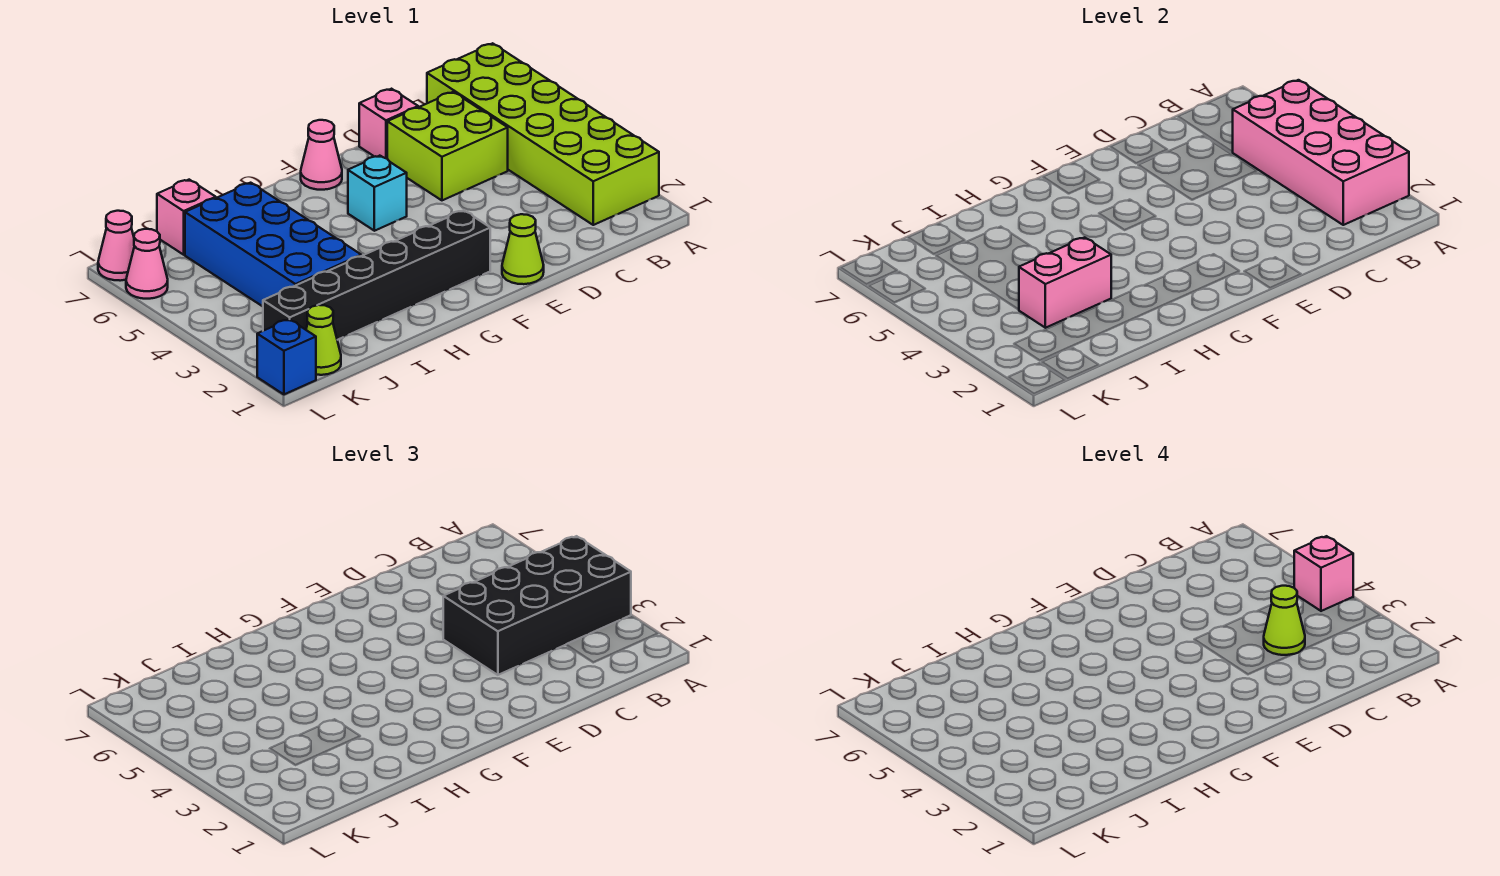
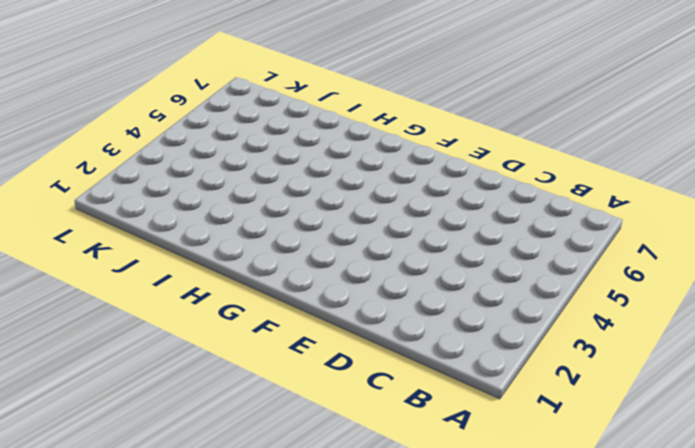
none -> lime 2x6 brick [427,43,659,225]
none -> lime 2x2 brick [387,92,508,200]
none -> pink 1x1 brick [359,89,418,159]

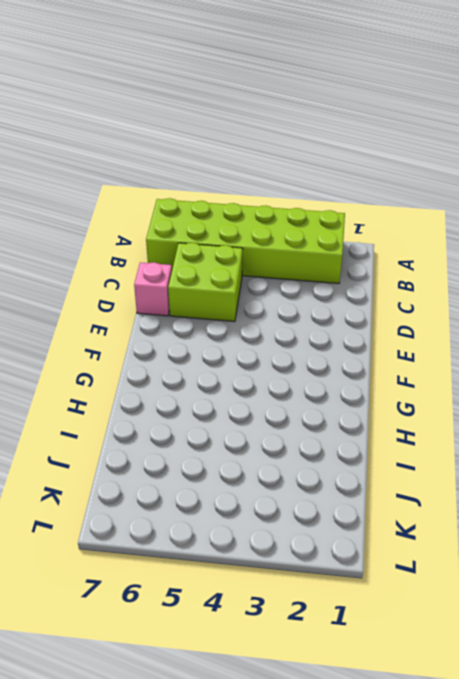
none -> lime 1x1 cone [502,214,544,284]
none -> black 1x6 brick [263,210,490,340]
none -> cyan 1x1 brick [348,156,407,231]

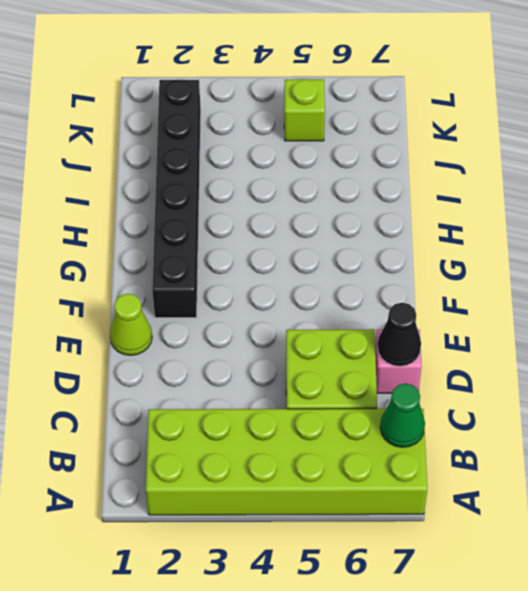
green 1x1 cone [380,383,425,447] -> none
black 1x1 cone [377,303,421,366] -> none
lime 1x1 brick [284,79,325,141] -> none
none -> cyan 1x1 brick [348,156,407,231]
none -> pink 1x1 cone [301,120,342,190]
none -> blue 2x4 brick [185,183,361,306]

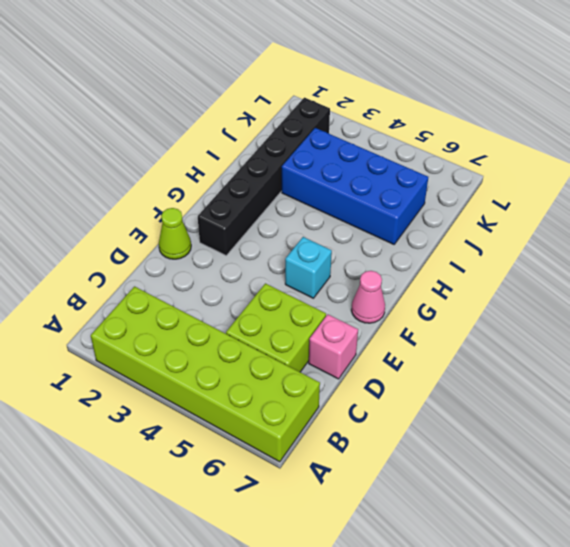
none -> pink 1x1 brick [157,180,216,255]
none -> lime 1x1 cone [306,305,341,375]
none -> blue 1x1 brick [257,319,316,394]

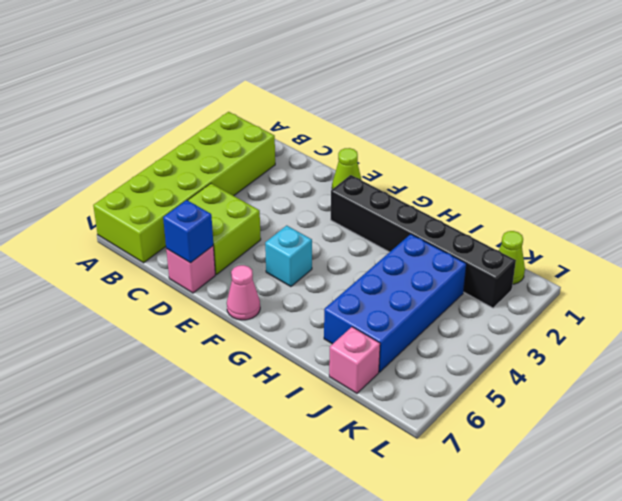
blue 1x1 brick [163,200,213,263] -> blue 1x1 brick moved to [257,319,316,394]
none -> pink 1x1 cone [126,229,168,299]
none -> pink 1x1 cone [98,211,134,281]
none -> pink 2x4 brick [1233,80,1409,225]

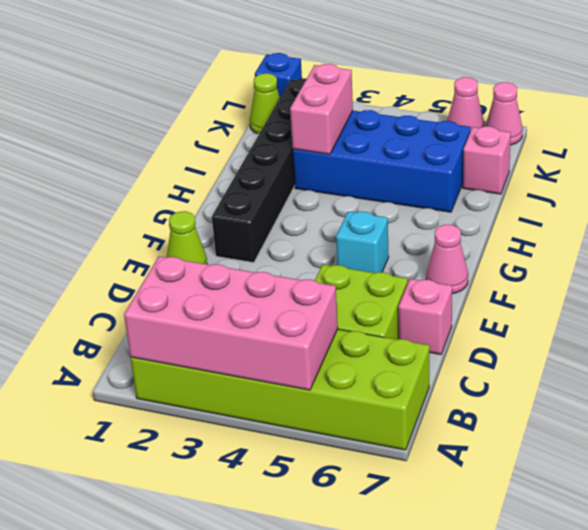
none -> black 2x4 brick [443,536,631,675]
none -> pink 1x1 brick [1294,536,1353,611]
none -> lime 1x1 cone [1264,586,1305,655]

